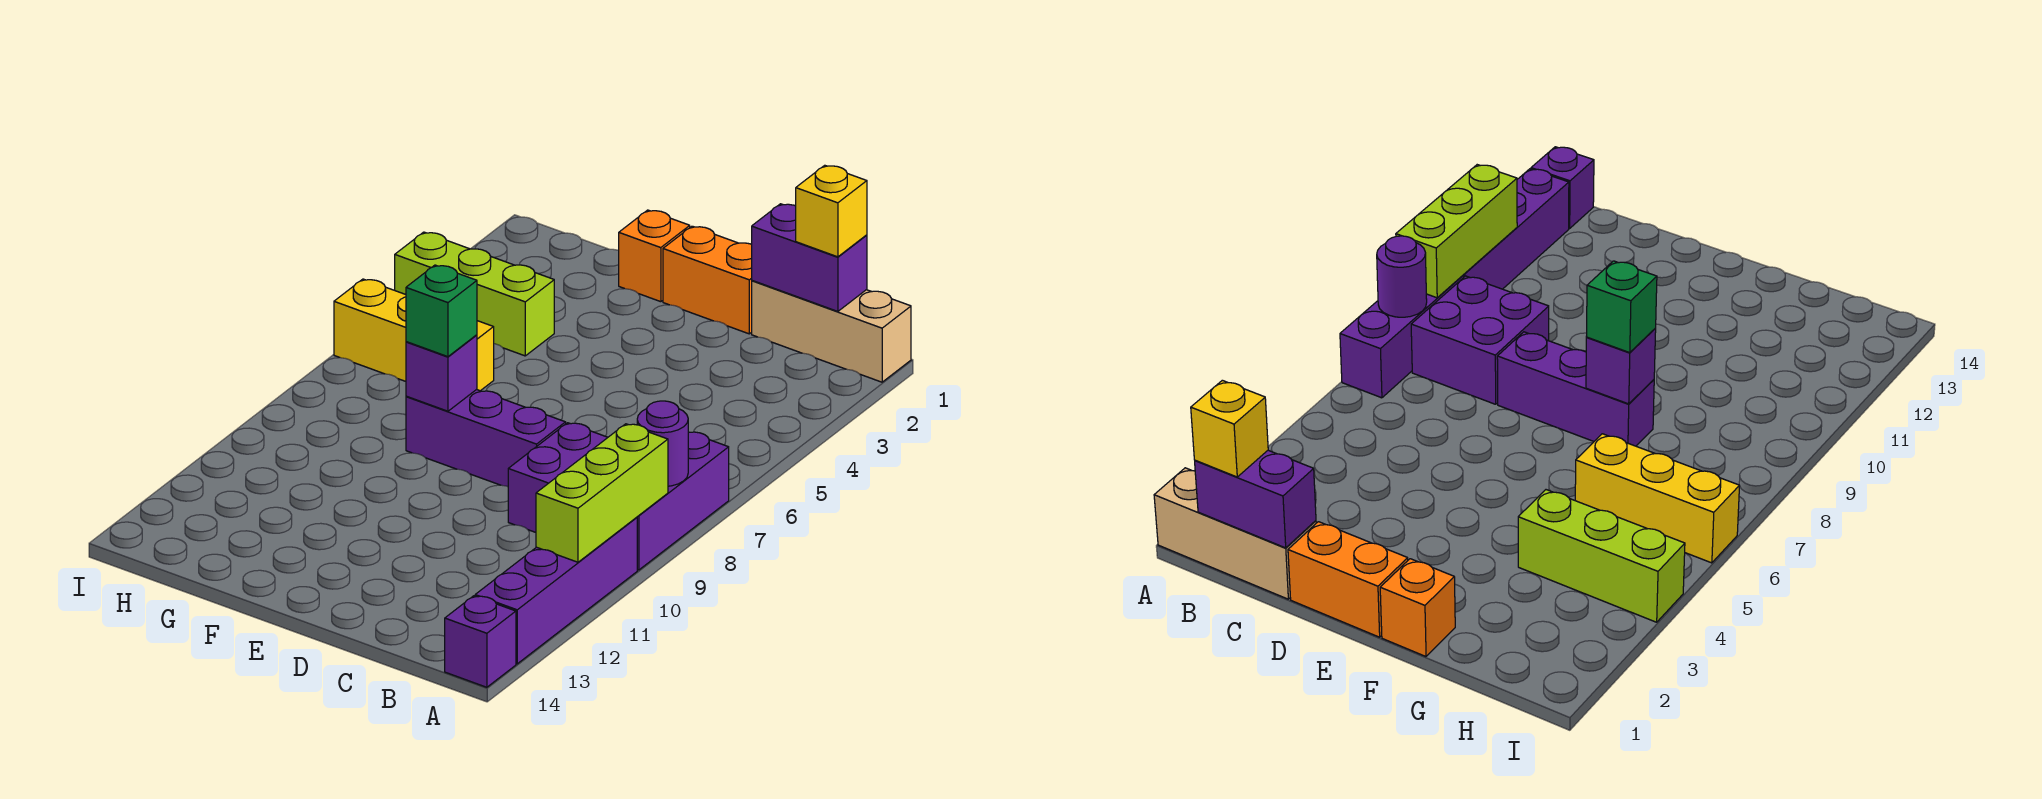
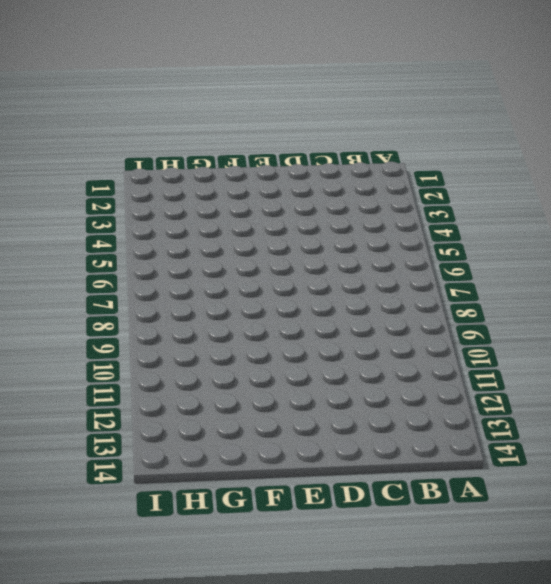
none -> tan 1x3 brick [752,281,911,382]
none -> purple 1x3 brick [637,432,729,570]
none -> purple 1x4 brick [475,517,637,664]

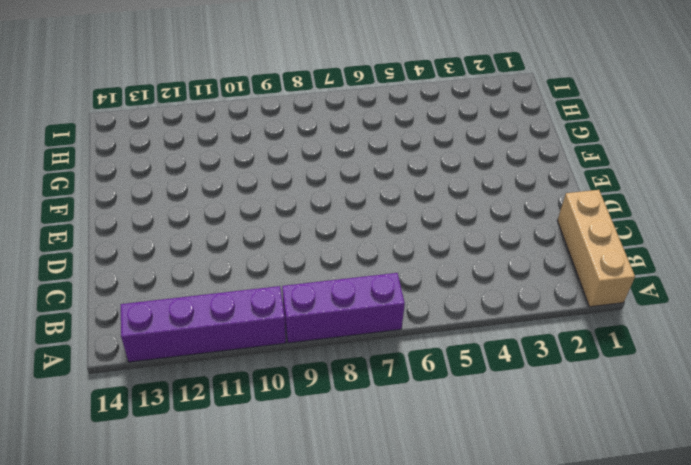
none -> purple 1x1 brick [445,596,516,687]
none -> purple 2x2 brick [508,423,608,532]
none -> orange 1x2 brick [663,226,752,334]

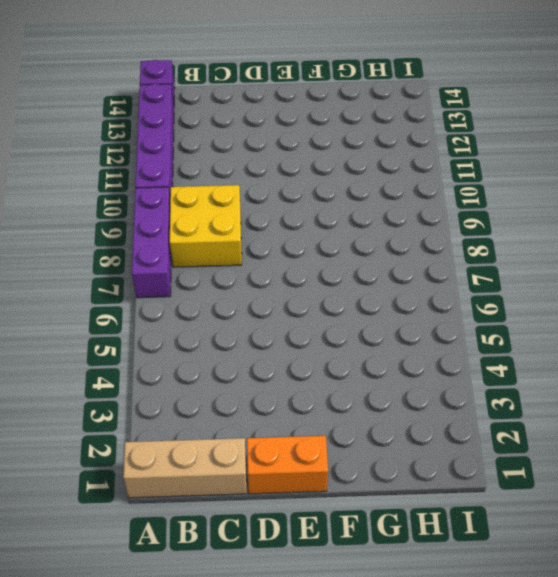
yellow 2x2 brick [170,185,242,267] -> purple 2x2 brick [508,423,608,532]
none -> purple 1x3 brick [406,389,566,487]
none -> orange 1x1 brick [619,210,690,302]
none -> lime 1x3 brick [395,232,554,356]

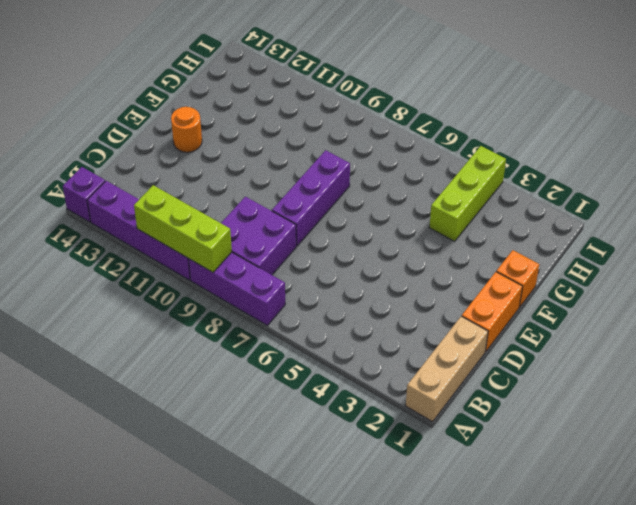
orange 1x1 round brick [171,107,202,152] -> none
none -> yellow 1x3 brick [334,279,494,391]
none -> purple 1x1 round brick [637,401,688,486]
none -> purple 1x2 brick [752,204,867,311]

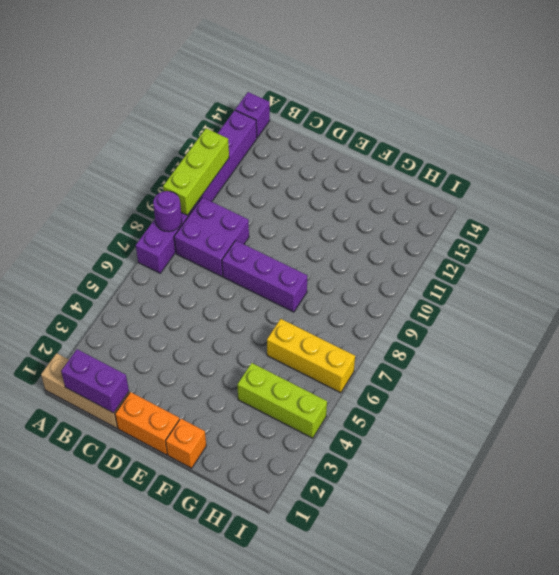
none -> purple 1x1 brick [406,335,477,411]
none -> yellow 1x1 brick [796,165,867,257]
none -> green 1x1 brick [406,265,477,357]

